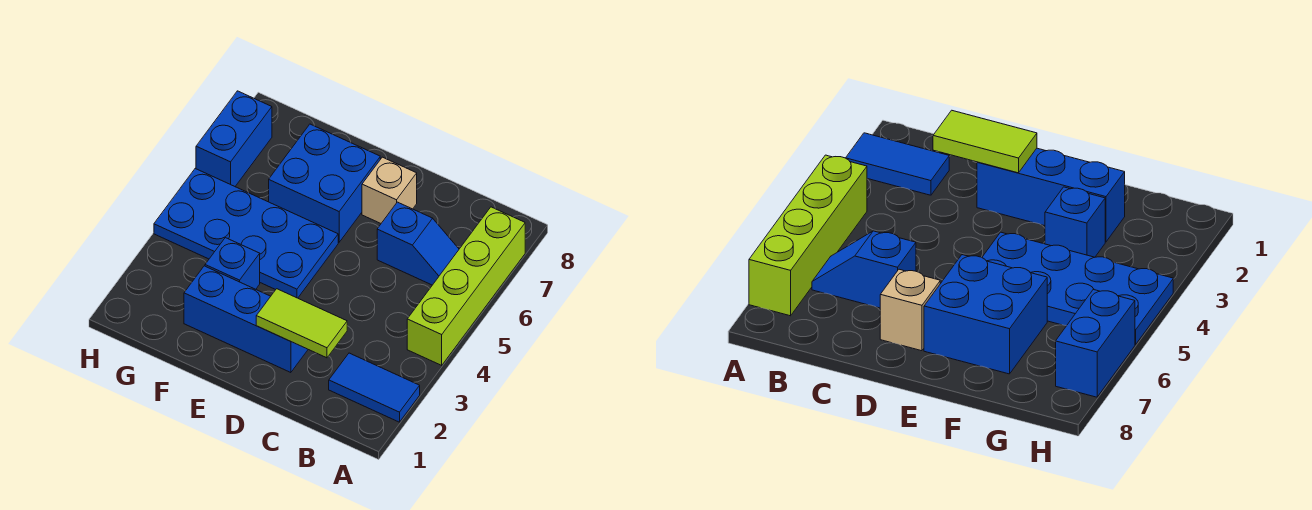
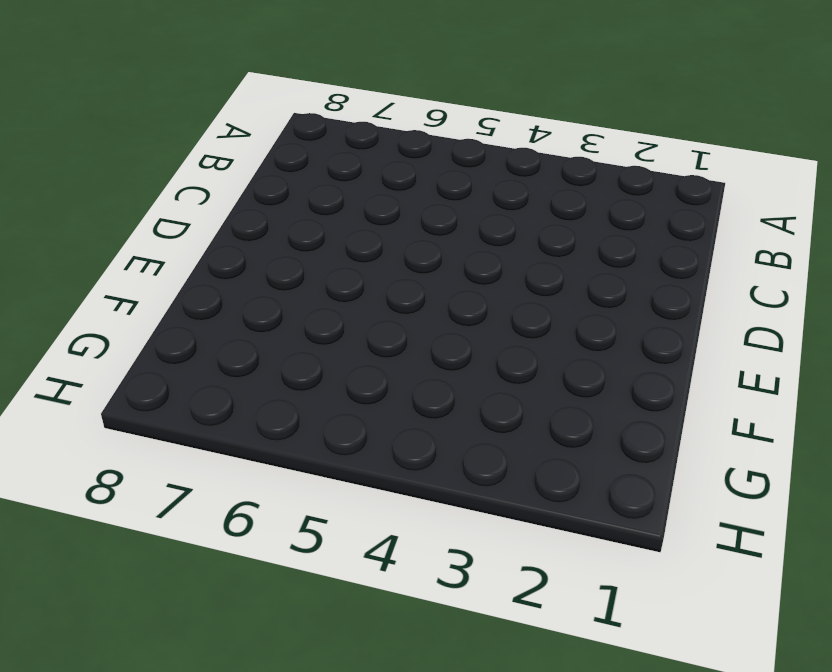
none -> blue 1x2 tile [329,353,420,422]
none -> lime 1x4 brick [407,207,525,365]

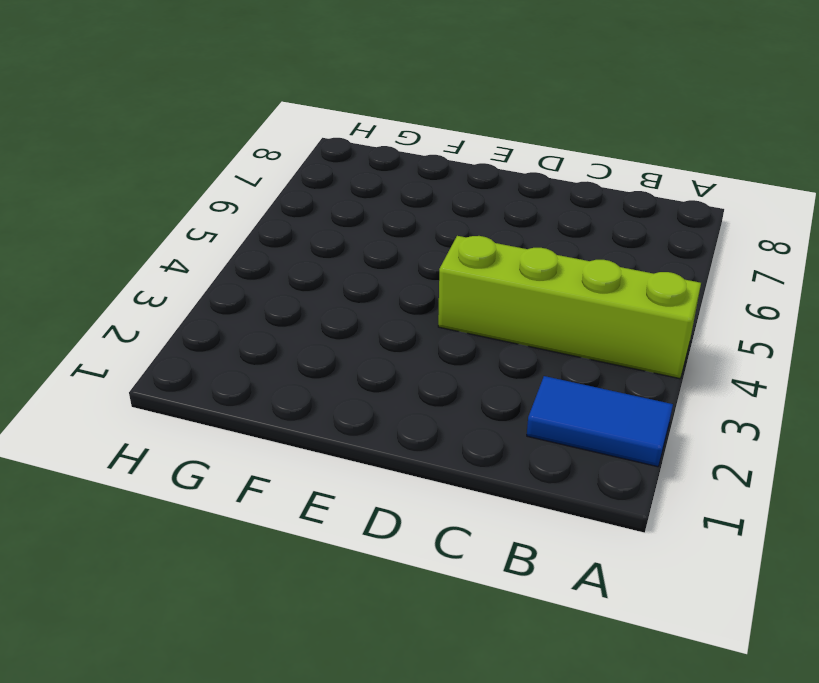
lime 1x4 brick [438,236,701,379] -> lime 1x4 brick turned to [407,207,525,365]
none -> blue 1x2 slope [377,202,459,285]
none -> blue 1x3 brick [184,266,308,373]

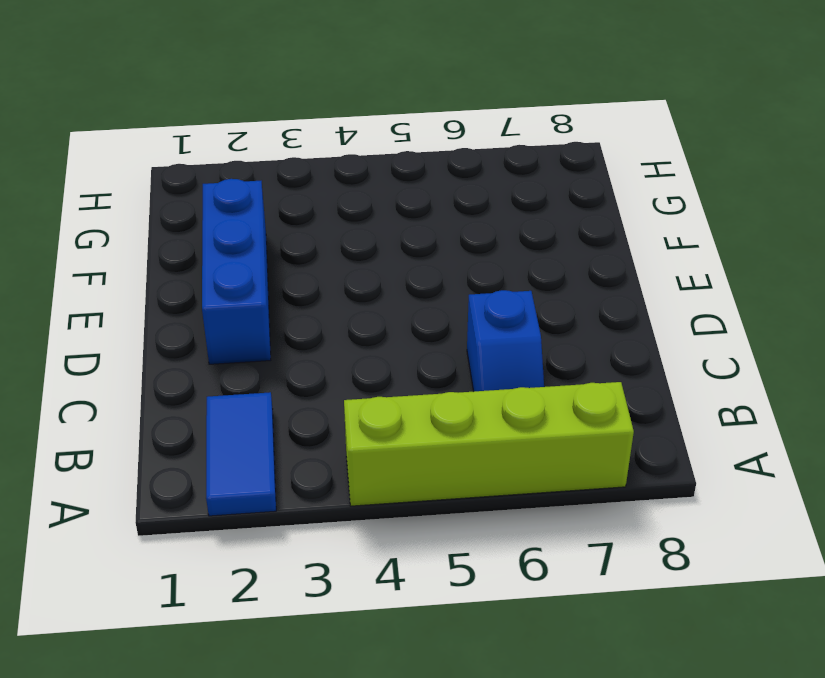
none -> tan 1x1 brick [362,157,417,223]
none -> blue 2x4 plate [154,169,338,298]

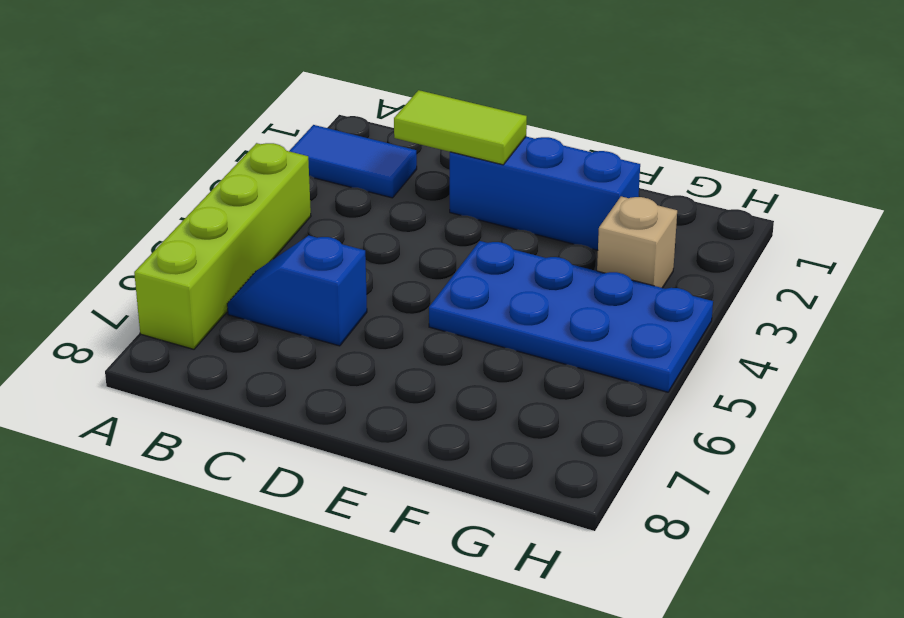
tan 1x1 brick [597,196,677,288] -> tan 1x1 brick moved to [362,157,417,223]
none -> blue 2x2 brick [269,124,380,242]
none -> blue 1x1 brick [205,238,260,289]

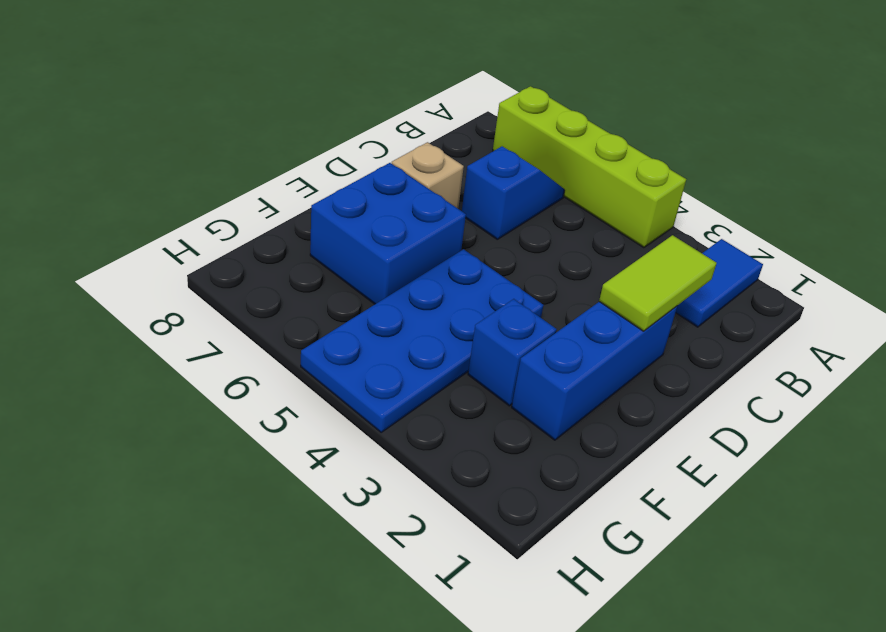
none -> blue 1x2 brick [196,91,272,186]

